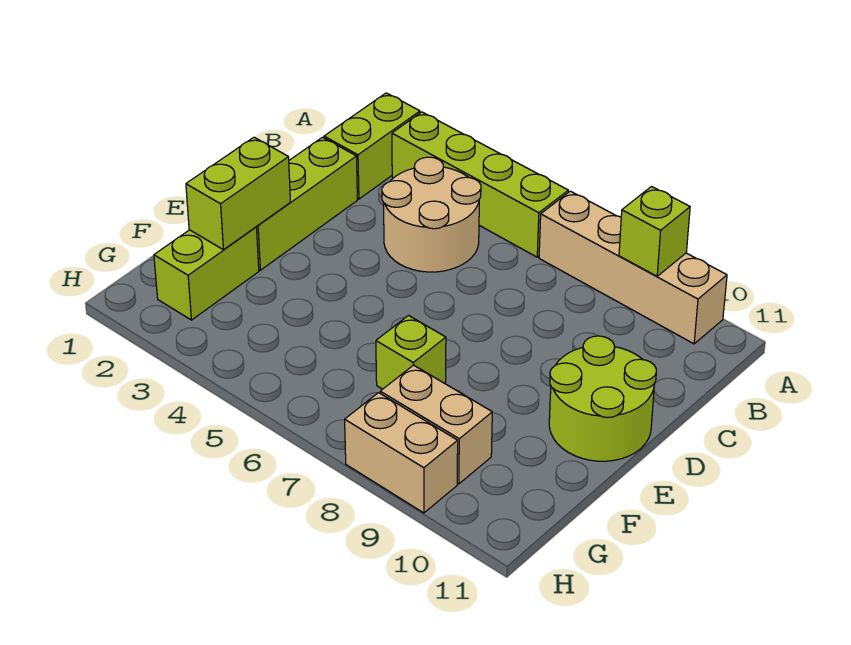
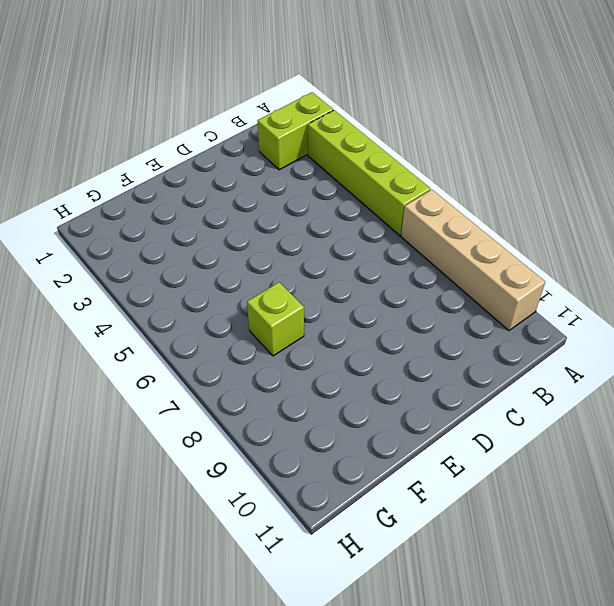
none -> tan 2x2 round brick [382,157,481,272]
none -> lime 1x3 brick [256,137,357,270]
none -> lime 2x2 round brick [549,336,656,461]

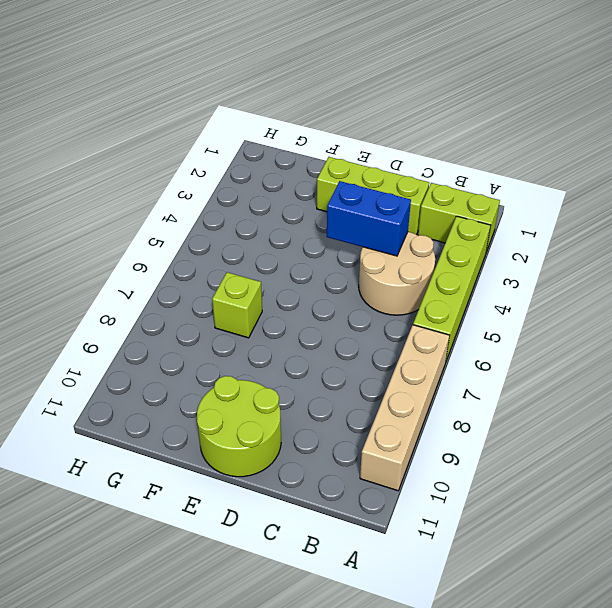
blue 1x2 brick [327,181,411,256] -> none
none -> lime 1x2 brick [154,227,259,320]
none -> tan 1x2 brick [380,365,492,484]
none -> tan 1x2 brick [345,393,458,513]

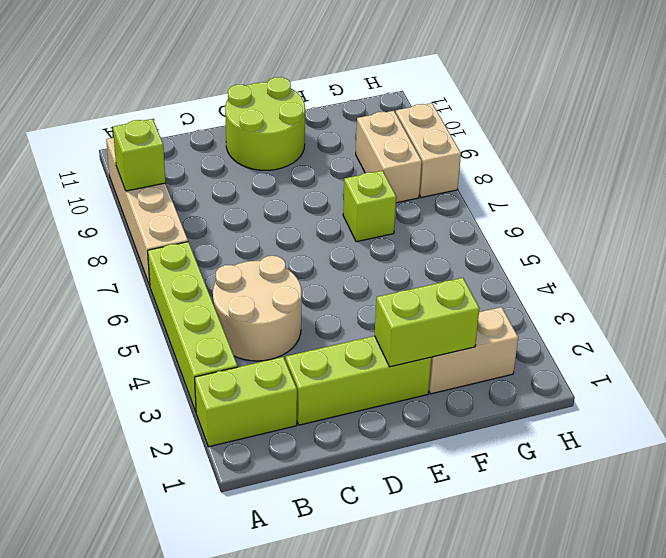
tan 1x2 brick [429,307,518,394] -> lime 1x2 brick [154,227,259,320]

